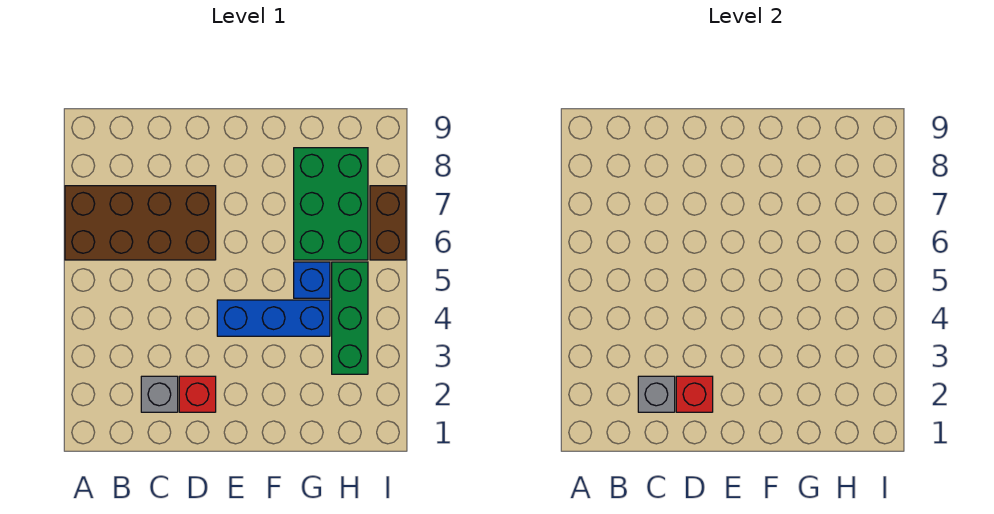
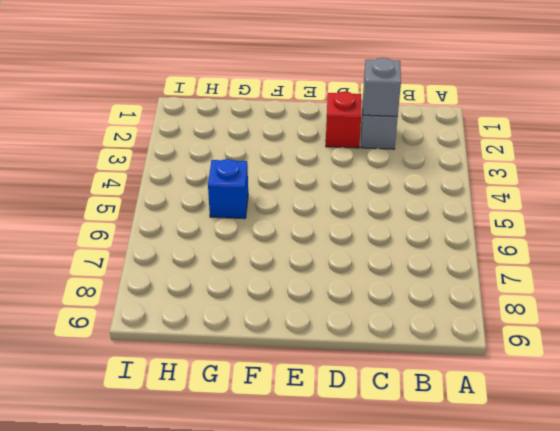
none -> brown 2x4 brick [65,186,216,260]
none -> blue 1x3 brick [217,300,330,336]

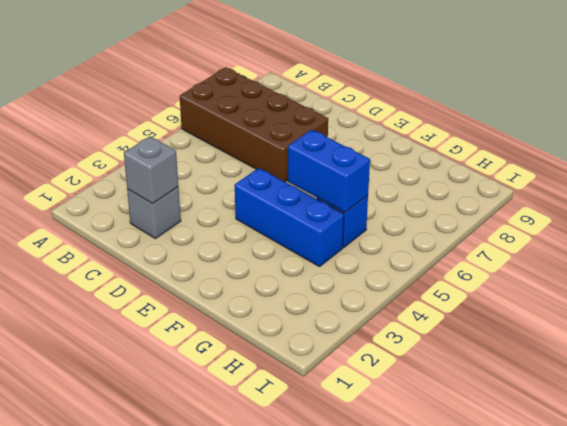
blue 1x2 brick [288,130,370,212] -> none
none -> red 1x1 brick [179,376,216,412]
none -> green 2x3 brick [294,148,368,260]

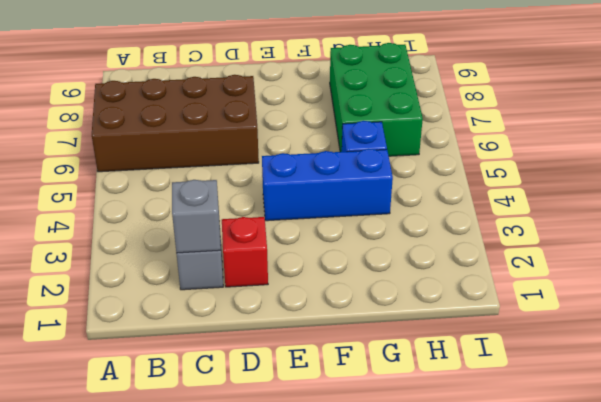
none -> green 1x3 brick [332,262,368,374]
none -> brown 1x2 brick [370,186,406,260]

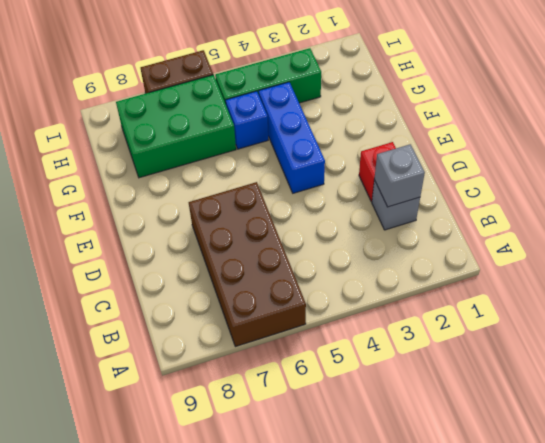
none -> red 1x1 brick [676,376,713,412]

